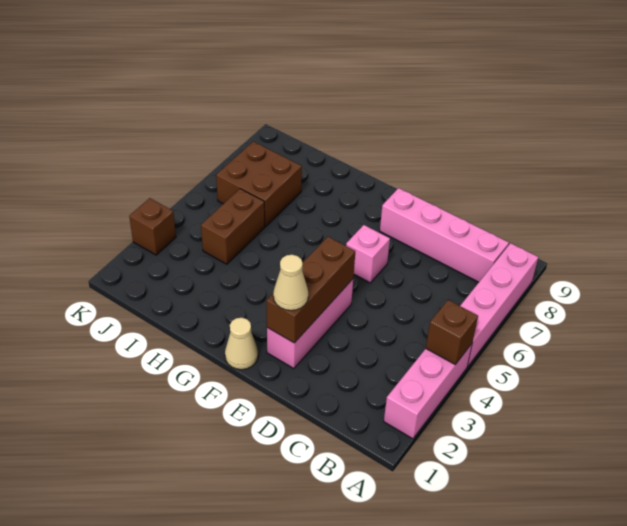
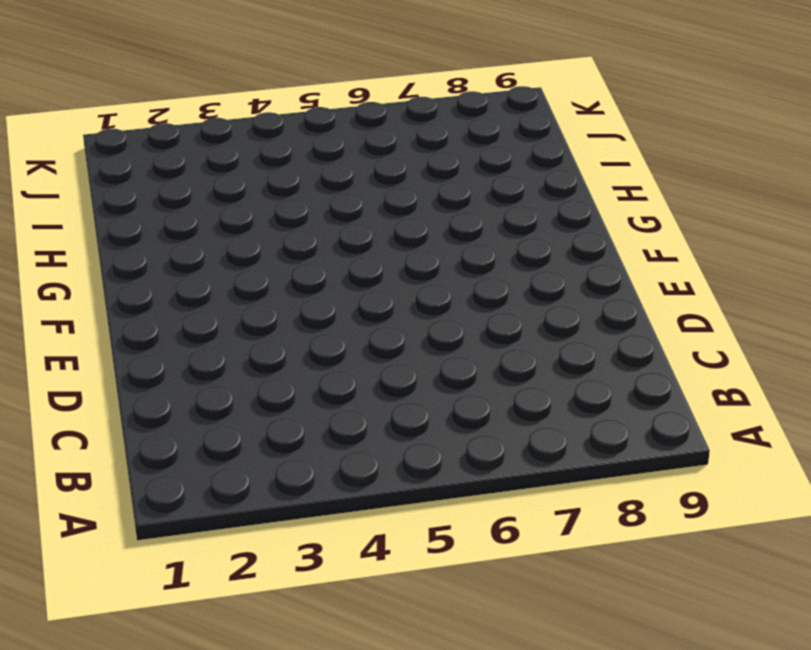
none -> pink 1x3 brick [384,344,472,439]
none -> pink 1x4 brick [460,243,538,367]
none -> pink 1x4 brick [380,188,509,282]

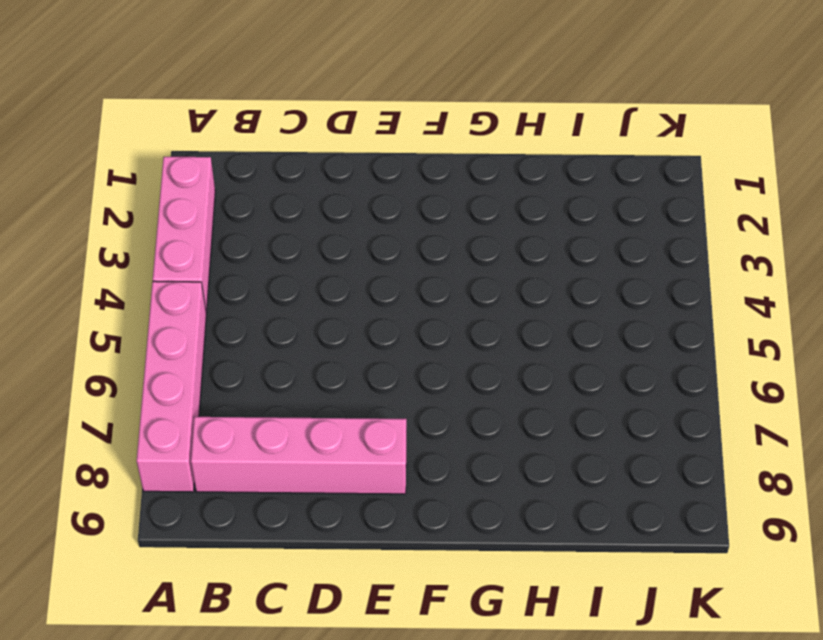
none -> pink 1x3 brick [267,279,353,369]
none -> pink 1x1 brick [346,225,390,283]
none -> tan 1x1 cone [225,318,258,370]

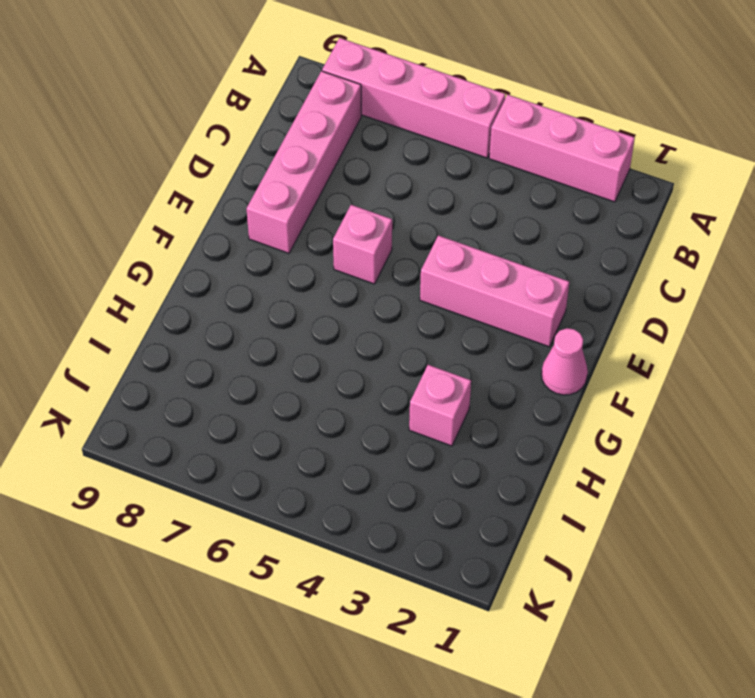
pink 1x1 cone [541,328,588,395] -> tan 1x1 cone [225,318,258,370]
pink 1x1 brick [409,365,471,446] -> none
none -> brown 1x2 brick [201,189,265,264]
none -> brown 2x2 brick [216,142,302,227]
none -> brown 1x1 brick [129,198,176,255]

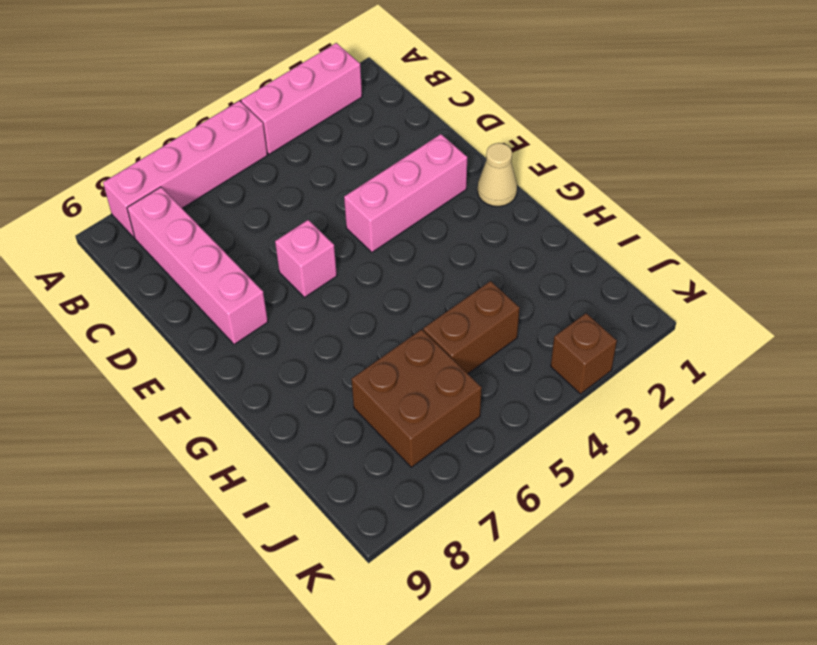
none -> brown 1x1 brick [426,300,478,364]
none -> brown 1x3 brick [266,237,355,343]
none -> tan 1x1 cone [273,255,308,310]

